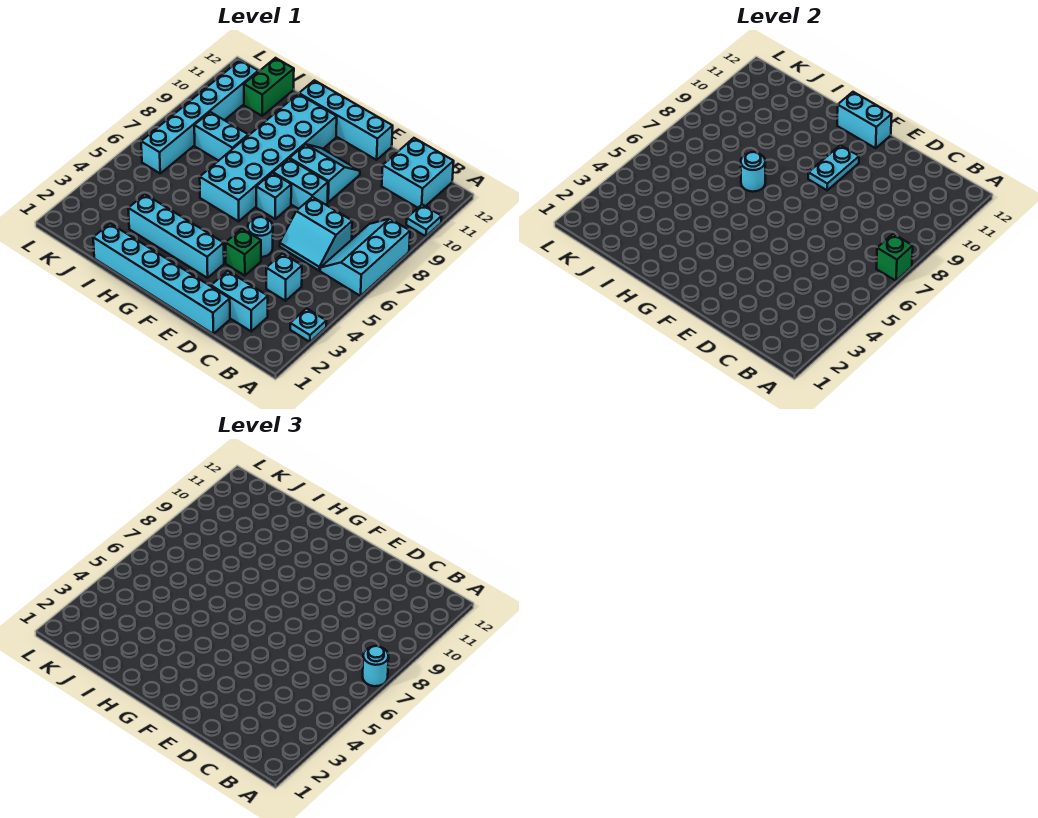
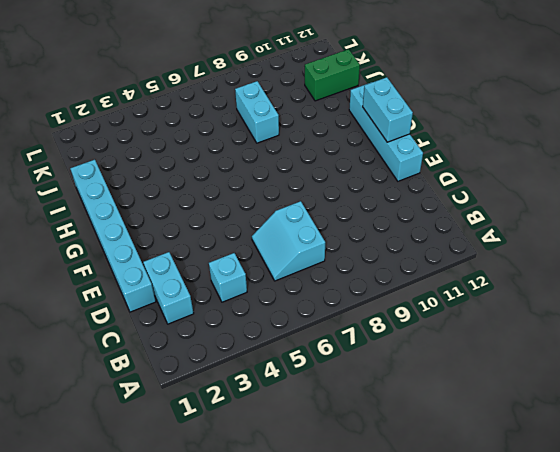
none -> cyan 1x1 plate [290,308,326,342]
none -> cyan 2x3 slope [320,219,410,296]
none -> cyan 1x1 plate [406,205,442,236]

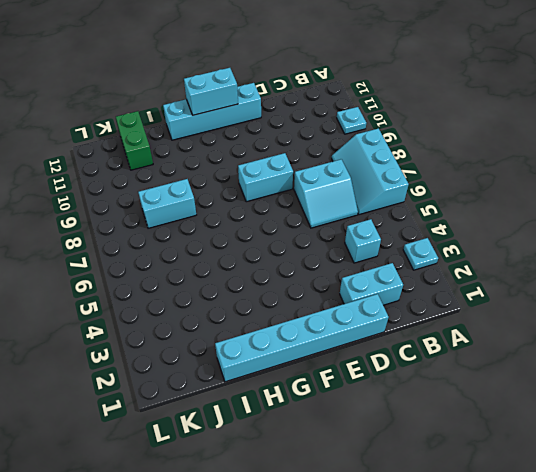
none -> cyan 2x2 brick [382,138,454,208]
none -> green 1x1 brick [225,229,261,276]
none -> cyan 1x1 round brick [248,217,273,257]

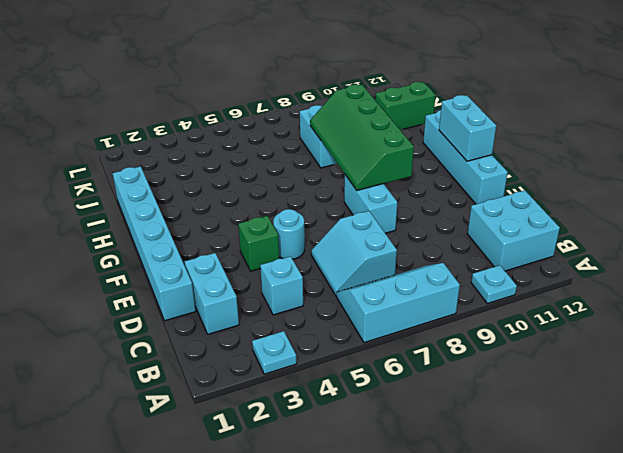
green 2x4 slope [310,84,414,190] -> cyan 1x2 plate [808,145,859,190]
none -> cyan 2x2 slope [290,144,360,202]
none -> cyan 1x4 brick [128,194,224,278]
none -> cyan 1x1 brick [256,173,291,219]

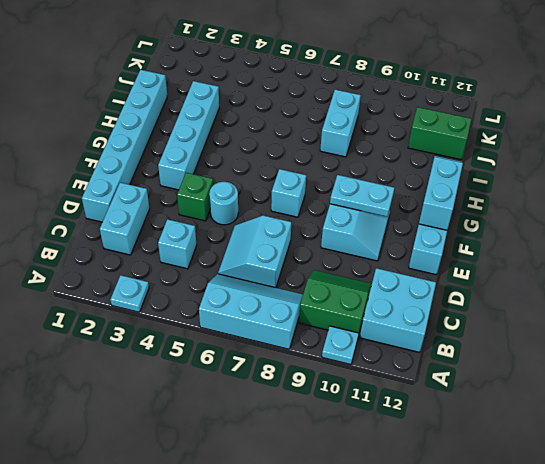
green 2x2 slope [299,270,372,333] -> none
none -> cyan 1x2 brick [273,159,328,209]
none -> cyan 2x6 brick [200,94,337,221]
none -> cyan 1x6 brick [141,60,258,173]

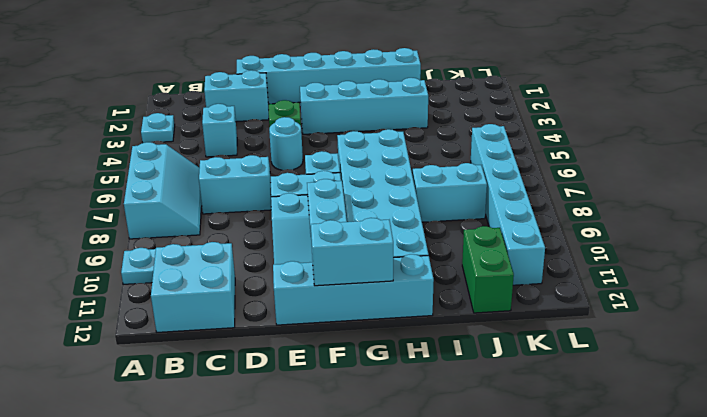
none -> green 1x1 brick [876,234,913,281]
none -> cyan 1x1 round brick [741,152,765,192]
none -> cyan 1x1 round brick [363,646,389,686]

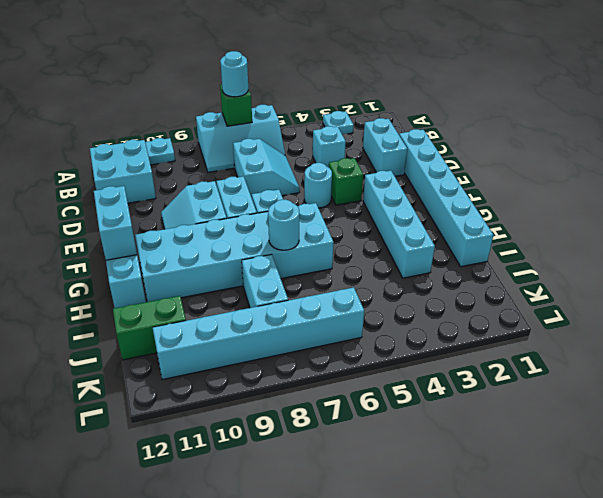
none -> cyan 1x2 plate [808,145,859,190]

